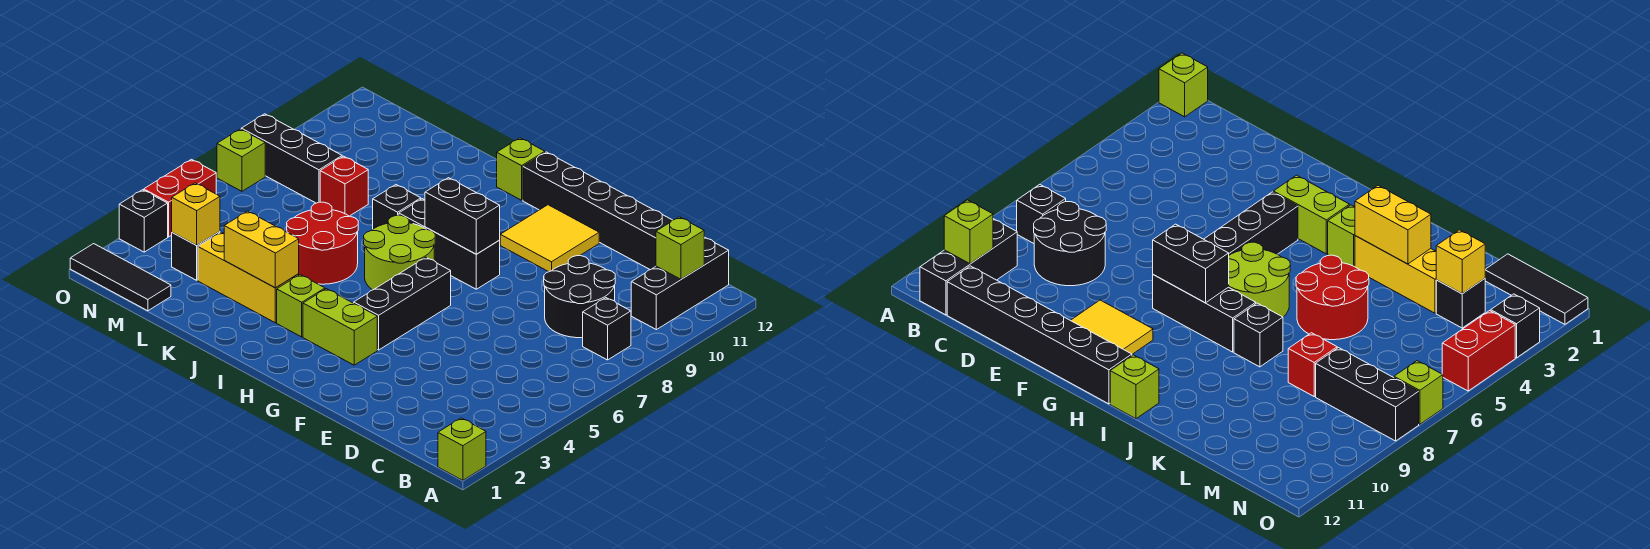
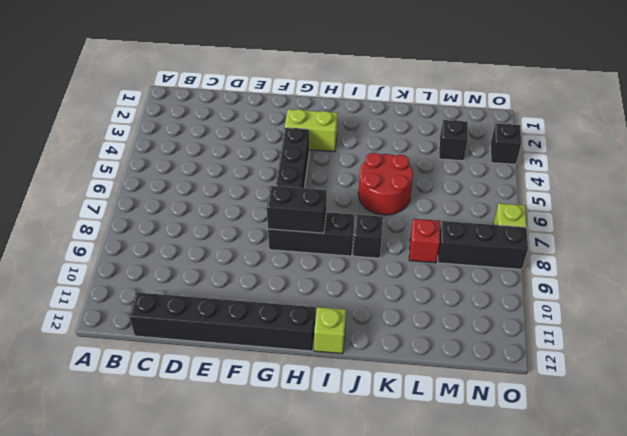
none -> lime 1x1 brick [438,418,486,480]
none -> black 1x1 brick [583,298,631,360]
none -> black 1x3 brick [631,237,729,330]

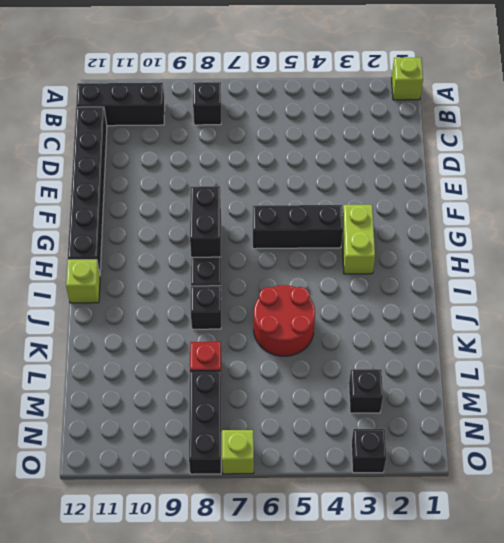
none -> black 2x2 round brick [544,256,615,338]
none -> yellow 2x2 tile [500,205,599,272]
none -> lime 2x2 round brick [364,215,435,290]

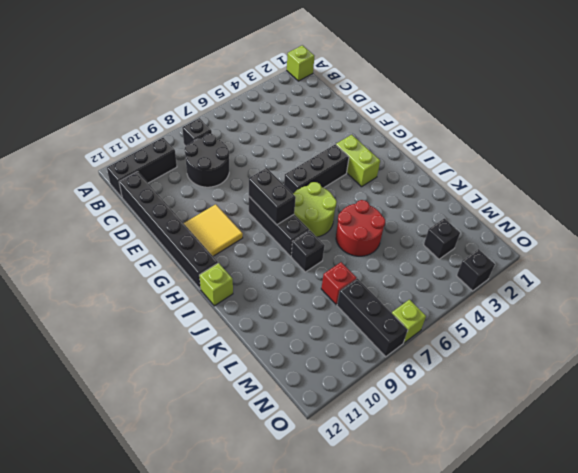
none -> lime 1x1 brick [277,275,325,337]
none -> yellow 1x3 brick [198,232,299,323]
none -> black 1x3 tile [70,244,171,311]

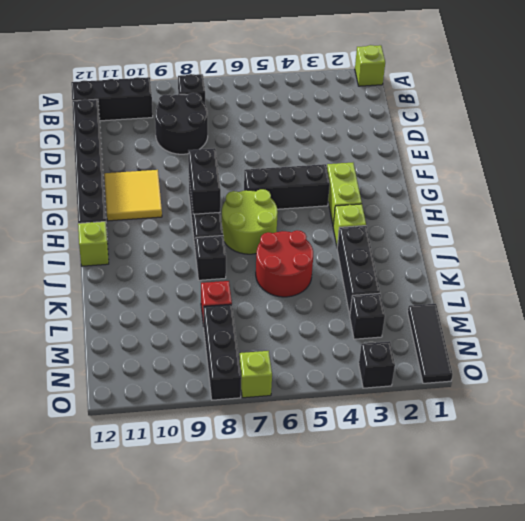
black 1x3 brick [337,226,380,315] -> yellow 1x3 brick [198,232,299,323]
none -> red 1x2 brick [144,159,216,237]
none -> lime 1x1 brick [656,217,704,279]
none -> yellow 1x2 brick [224,211,299,288]

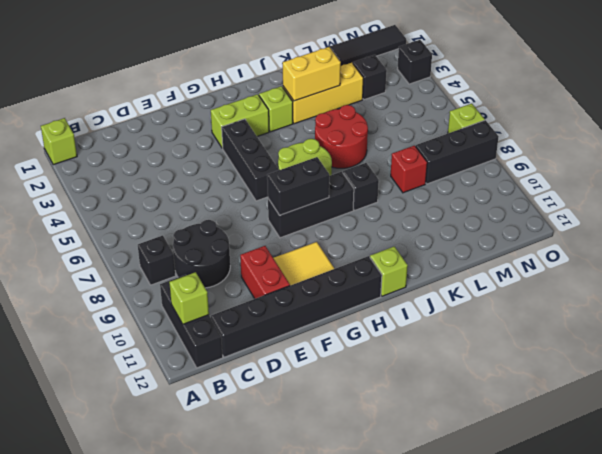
red 1x2 brick [240,246,290,299] -> red 1x2 brick moved to [144,159,216,237]
none -> yellow 1x1 brick [172,183,220,245]

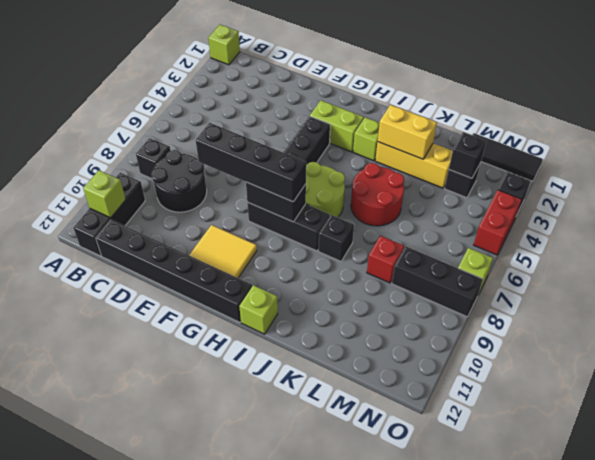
black 1x4 brick [196,123,306,202] -> none
black 1x1 brick [449,132,486,178] -> yellow 1x1 brick [172,183,220,245]

